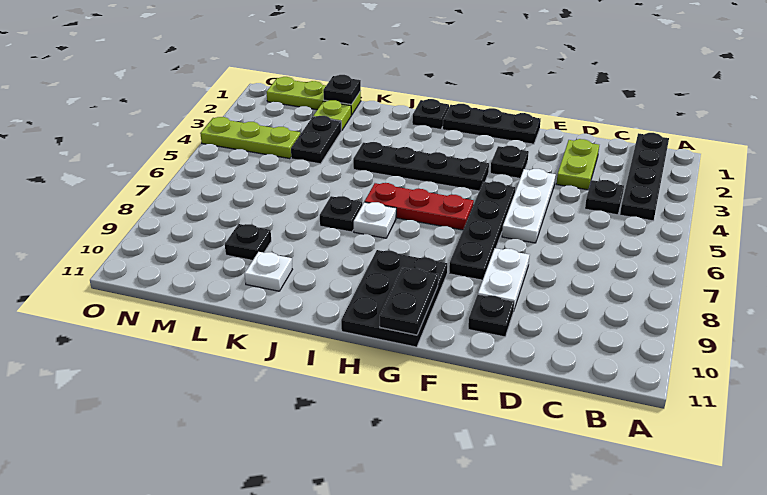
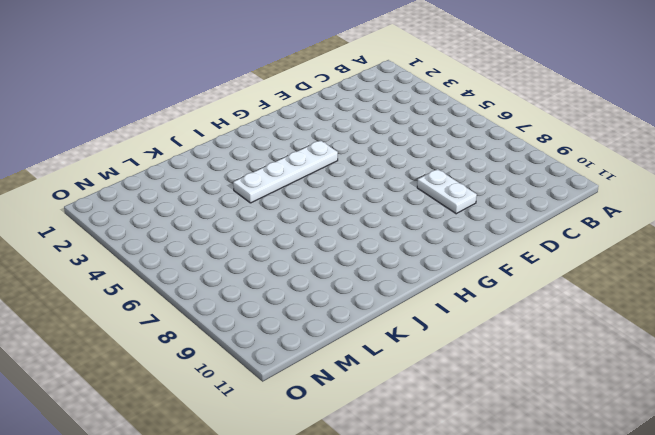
white 1x4 plate [233,140,338,203] -> black 1x4 plate [353,142,489,191]
none -> black 1x4 plate [620,133,669,221]
none -> black 1x1 plate [585,180,624,215]
none -> lime 1x2 plate [556,139,599,190]

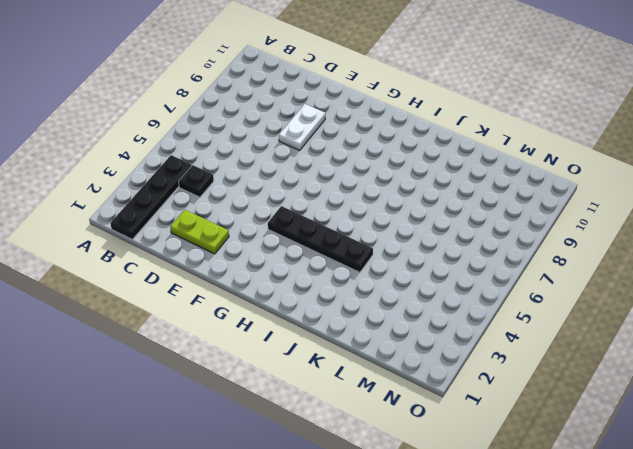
lime 1x2 plate [170,210,229,254] -> lime 1x2 plate turned to [556,139,599,190]
none -> white 1x3 plate [502,169,556,243]
none -> black 1x1 plate [468,294,514,337]
none -> black 1x3 plate [443,104,541,144]

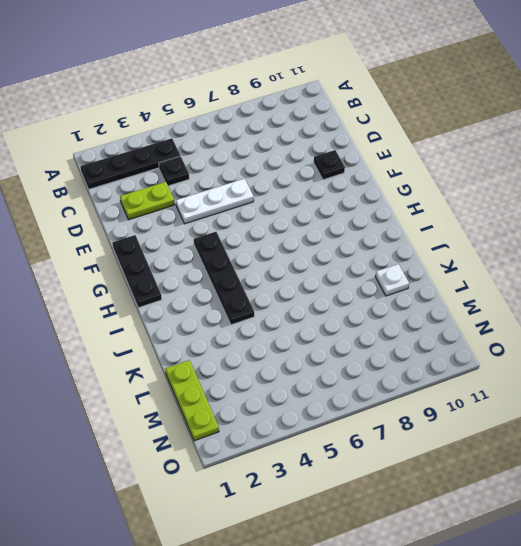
none -> white 1x2 plate [478,248,529,309]
none -> black 1x1 plate [490,146,529,178]
none -> black 1x4 plate [449,181,515,280]

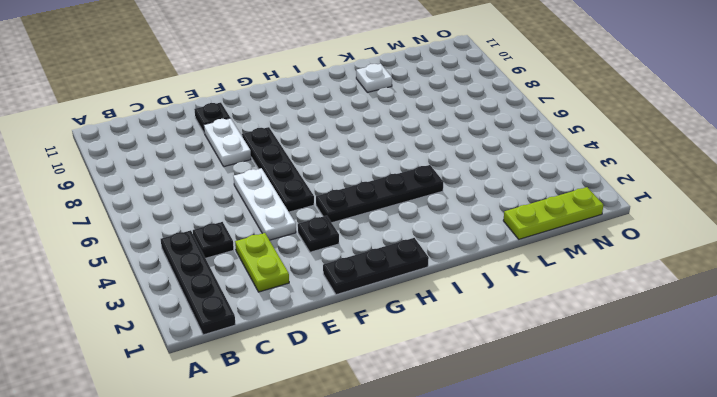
none -> red 1x3 plate [365,183,474,230]
none -> black 2x3 plate [341,250,447,347]
none -> black 1x1 plate [412,99,449,129]

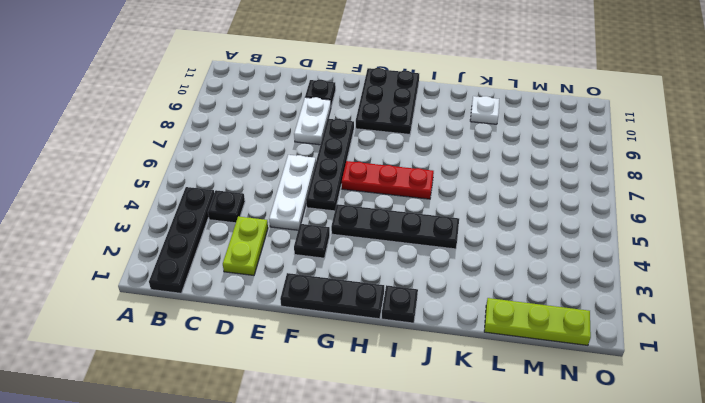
none -> white 1x1 plate [354,202,396,238]
none -> black 1x1 plate [320,196,362,232]
none -> lime 1x1 plate [313,100,351,131]

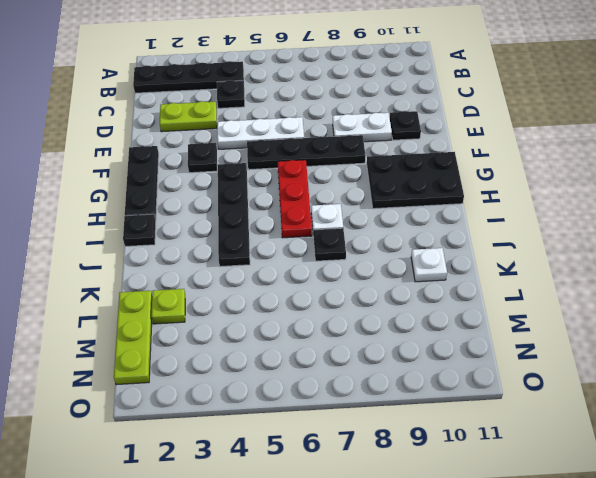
none -> black 1x2 plate [291,116,341,164]
none -> black 1x1 plate [225,224,271,260]
none -> lime 1x3 plate [200,117,300,159]

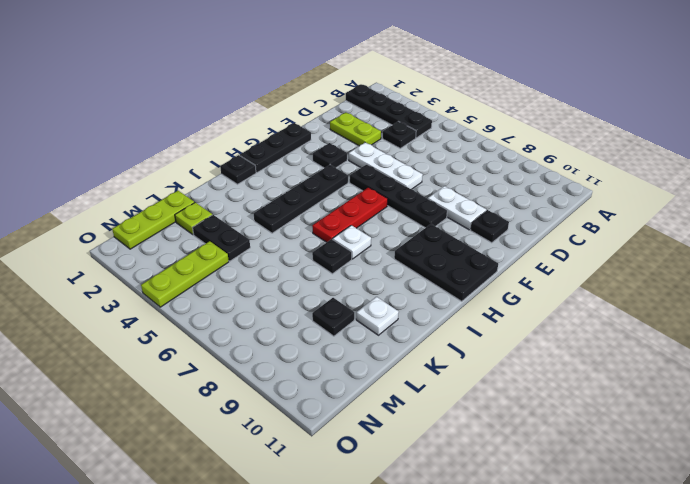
none -> black 1x2 plate [380,268,438,335]
none -> black 1x1 plate [323,75,361,105]

